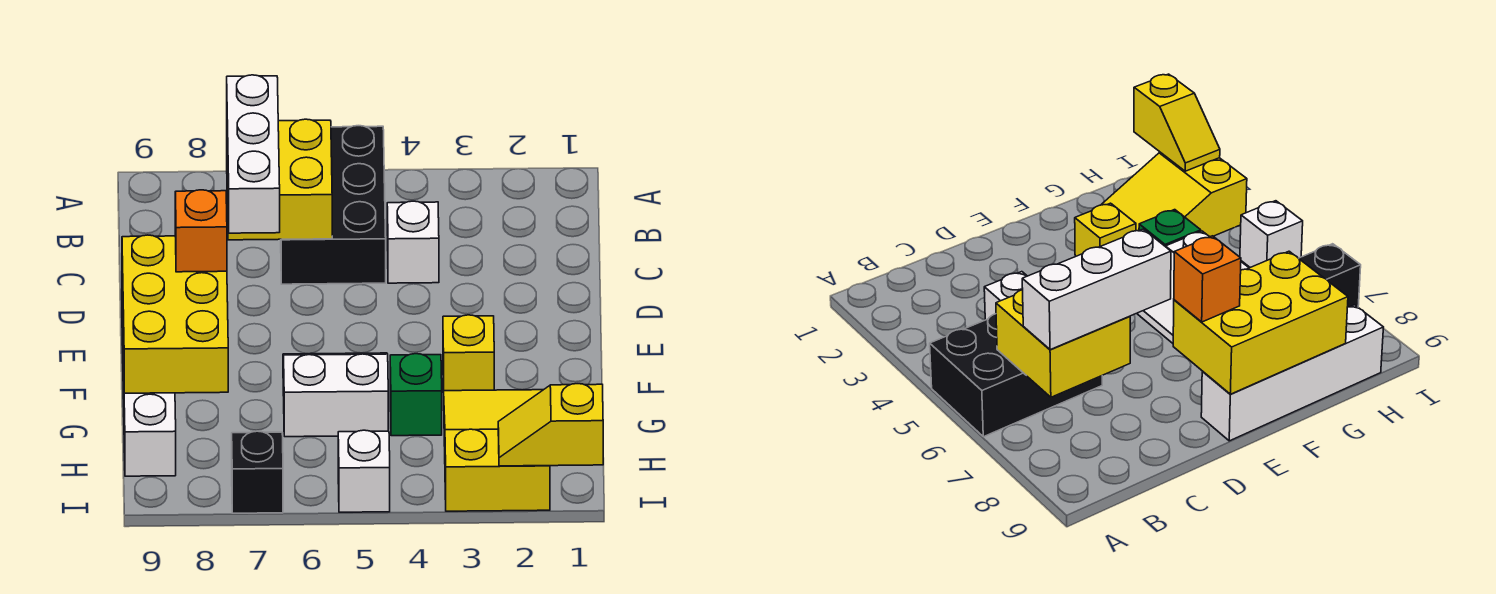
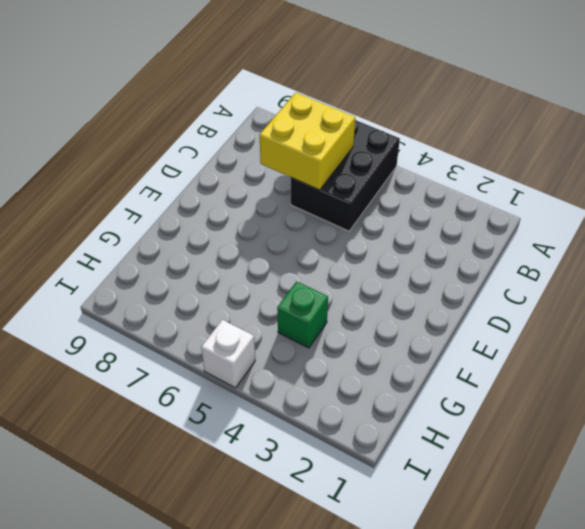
none -> white 1x1 brick [387,201,439,283]
none -> white 1x4 brick [122,301,176,476]
none -> yellow 1x1 brick [443,315,494,392]

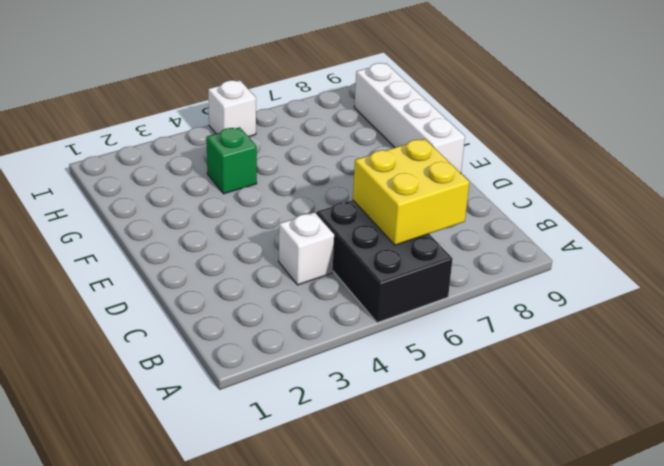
none -> yellow 1x1 brick [443,315,494,392]
none -> white 2x2 slope [283,353,388,437]
none -> yellow 2x3 slope [444,390,550,511]

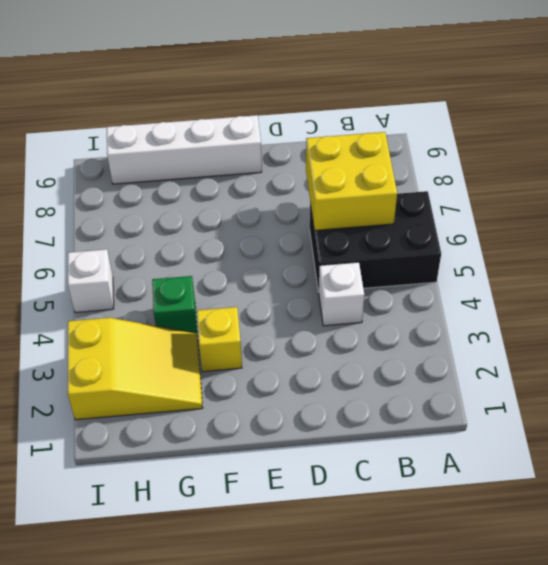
none -> white 2x2 slope [283,353,388,437]
none -> black 1x1 brick [232,431,283,513]
none -> yellow 2x3 brick [122,235,228,393]

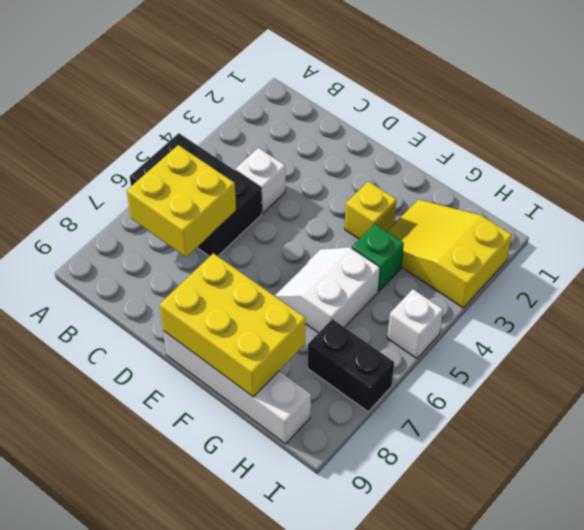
black 1x2 brick [308,319,394,412] -> black 1x1 brick [232,431,283,513]
none -> yellow 1x2 slope [498,384,603,466]
none -> white 1x3 brick [227,75,280,233]
none -> orange 1x1 brick [175,190,227,272]

